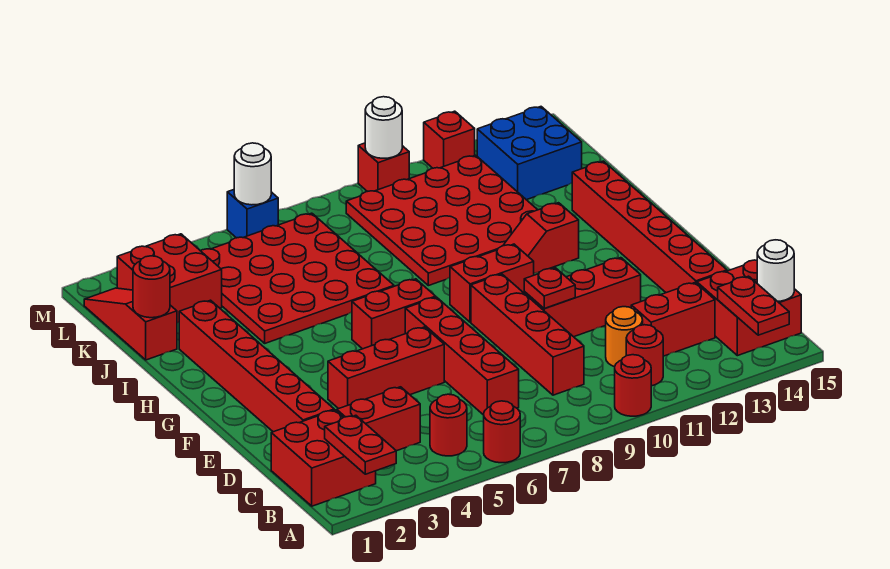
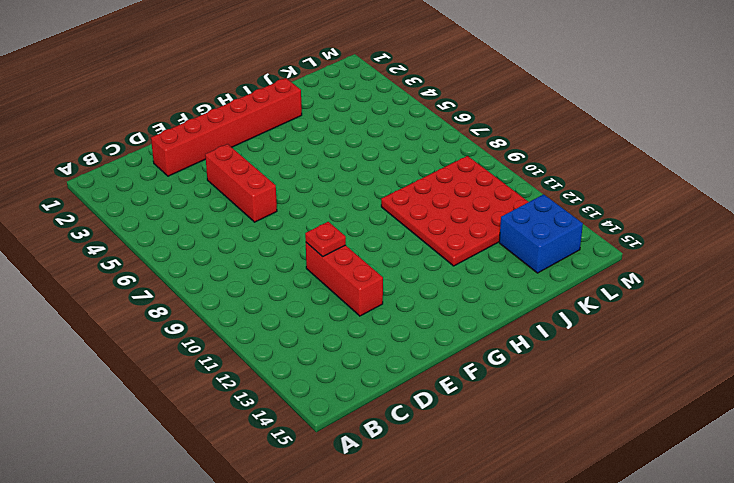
none -> red 1x1 round brick [484,401,520,463]
none -> red 1x1 round brick [615,355,651,416]
none -> red 2x2 brick [271,410,376,506]
none -> red 1x1 round brick [430,394,467,456]

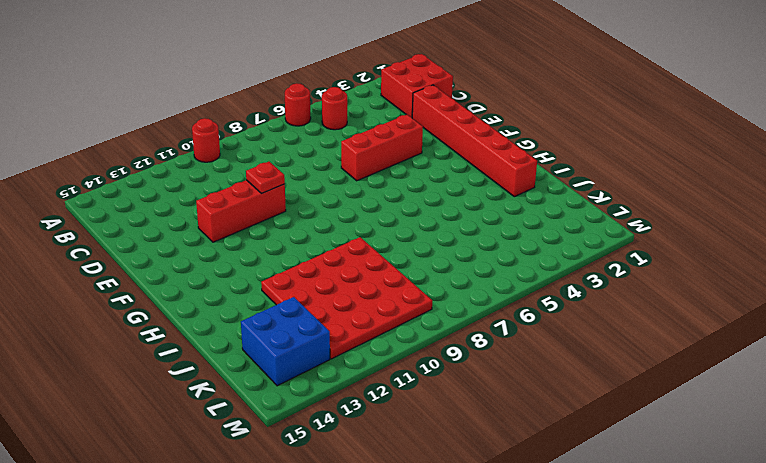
none -> red 1x1 round brick [626,325,663,386]
none -> red 2x2 brick [697,260,801,356]
none -> red 1x2 brick [337,387,420,451]
none -> red 1x4 brick [405,297,519,415]

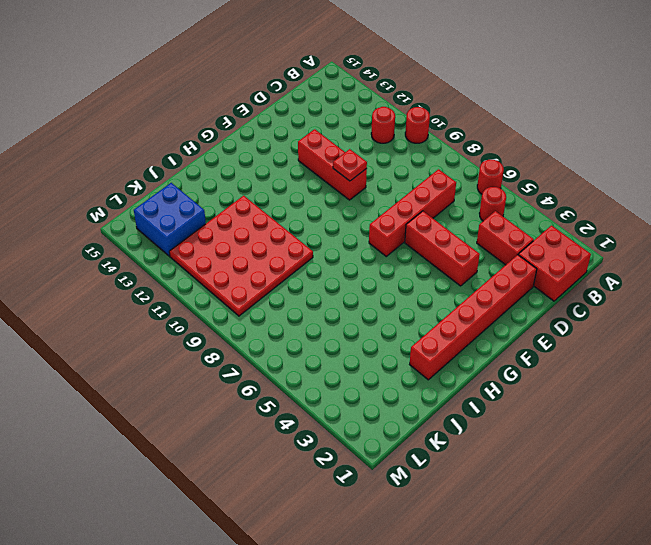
none -> red 2x2 brick [697,260,801,356]
none -> red 1x4 brick [471,274,584,395]
none -> orange 1x1 round brick [606,307,643,367]
none -> red 1x2 brick [631,283,715,356]

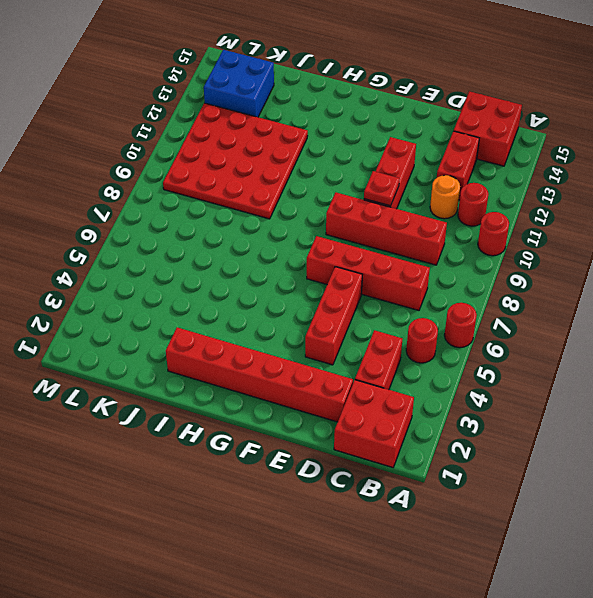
none -> red 1x6 brick [572,161,727,293]
none -> red 1x2 brick [352,279,436,349]
none -> red 1x2 brick [450,244,534,322]
none -> red 1x2 slope [503,203,579,273]

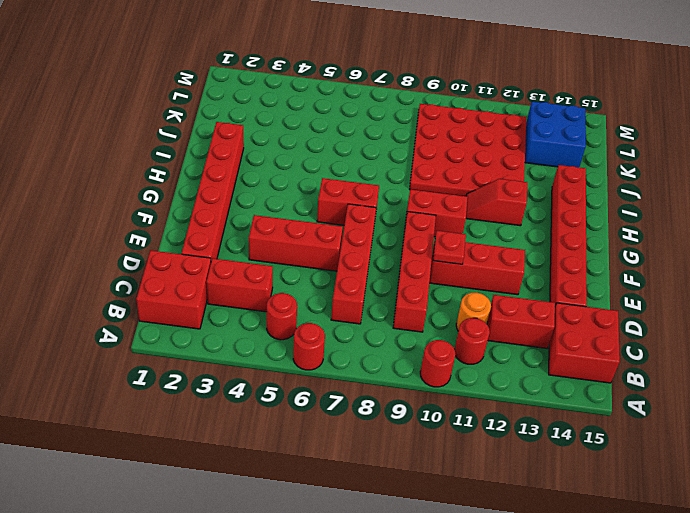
none -> red 4x4 plate [201,213,394,343]
none -> red 1x3 slope [84,288,177,360]
none -> red 2x2 brick [117,234,222,323]
none -> blue 1x1 brick [227,190,278,238]

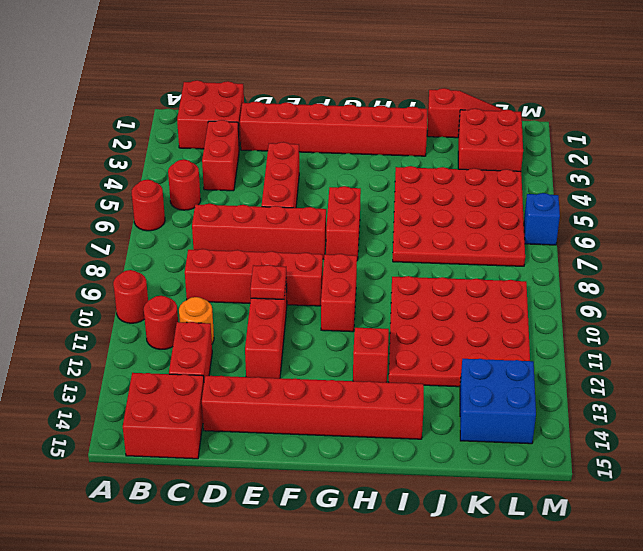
none -> red 1x1 brick [358,143,409,192]
none -> red 1x1 brick [424,111,475,168]
none -> red 1x2 plate [325,415,396,474]
none -> red 1x2 plate [718,276,789,335]

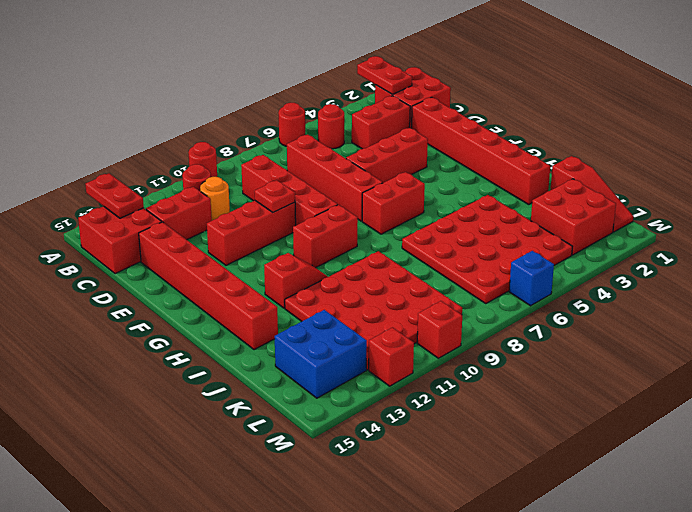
none -> white 1x1 round brick [757,240,794,301]
none -> red 1x1 round brick [133,256,170,318]
none -> white 1x1 round brick [234,143,271,205]
none -> white 1x1 round brick [365,97,402,158]

